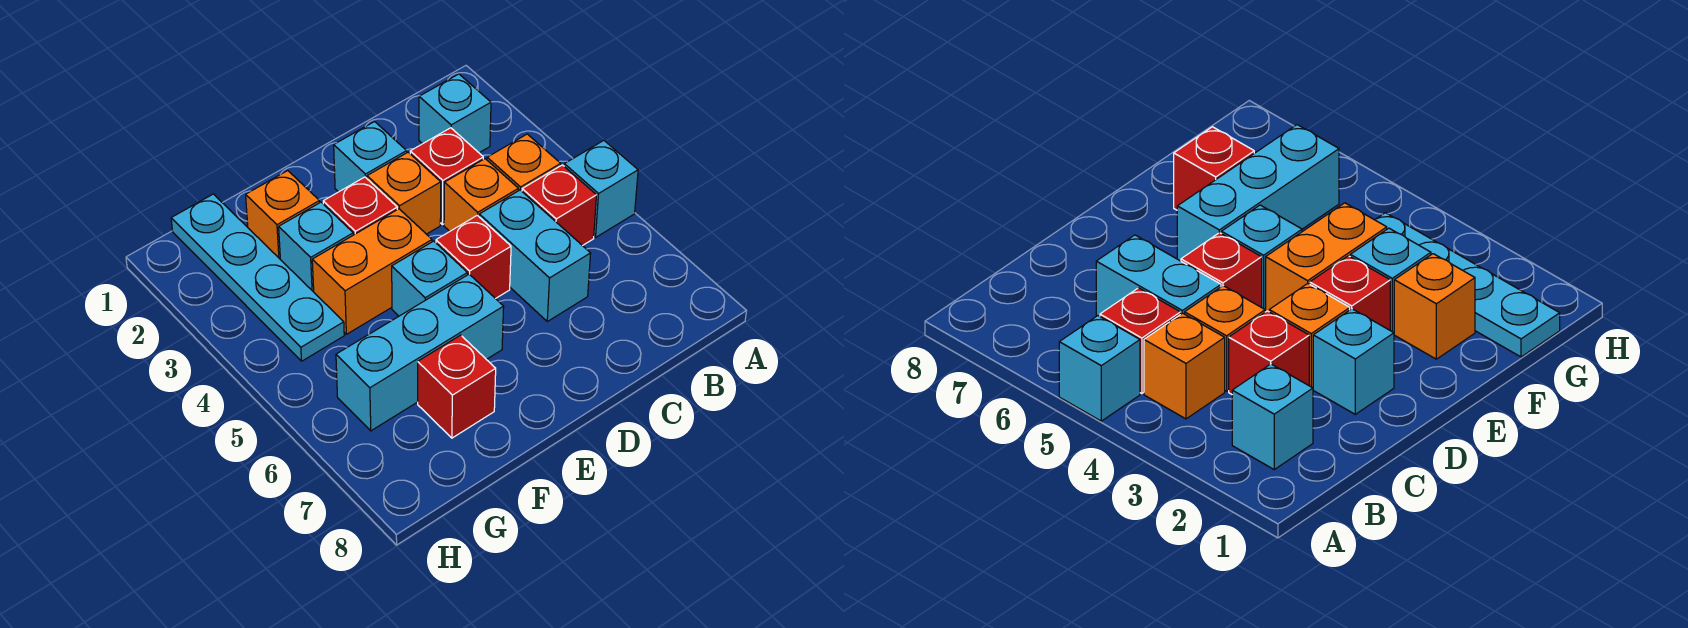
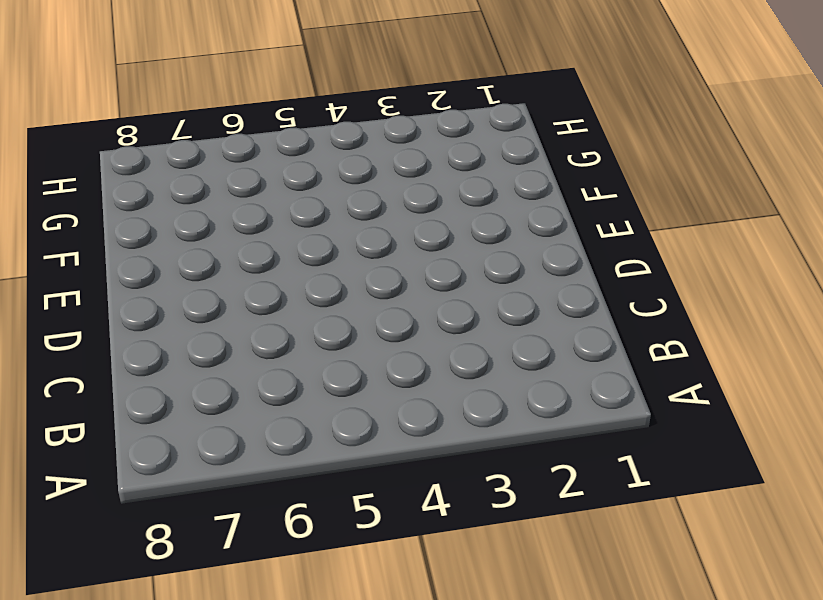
none -> cyan 1x1 brick [564,141,638,237]
none -> cyan 1x1 brick [419,74,491,153]
none -> orange 1x1 brick [487,134,561,191]

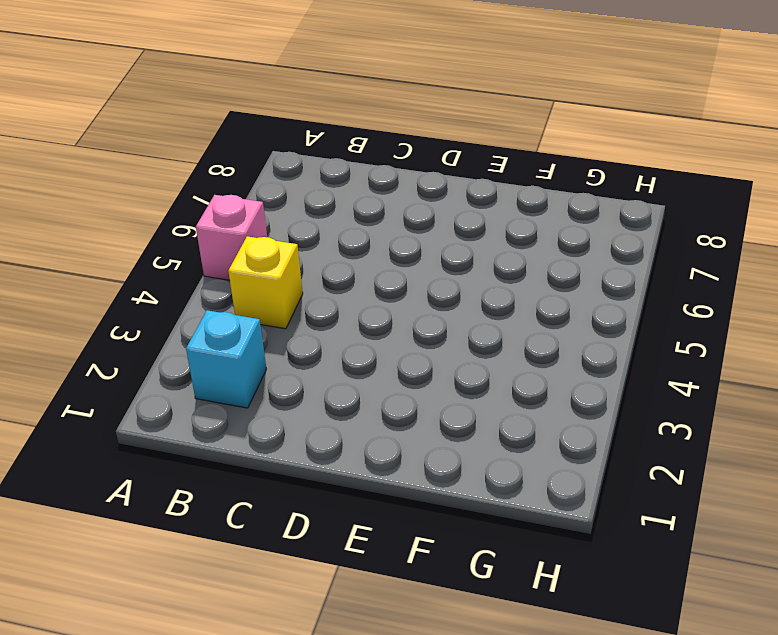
pink 1x1 brick [196,195,267,280] -> cyan 1x1 brick [564,141,638,237]
yellow 1x1 brick [228,236,303,329] -> orange 1x1 brick [487,134,561,191]
none -> red 1x1 brick [522,165,596,246]
none -> red 1x1 brick [410,128,483,225]
none -> orange 1x1 brick [444,159,518,231]

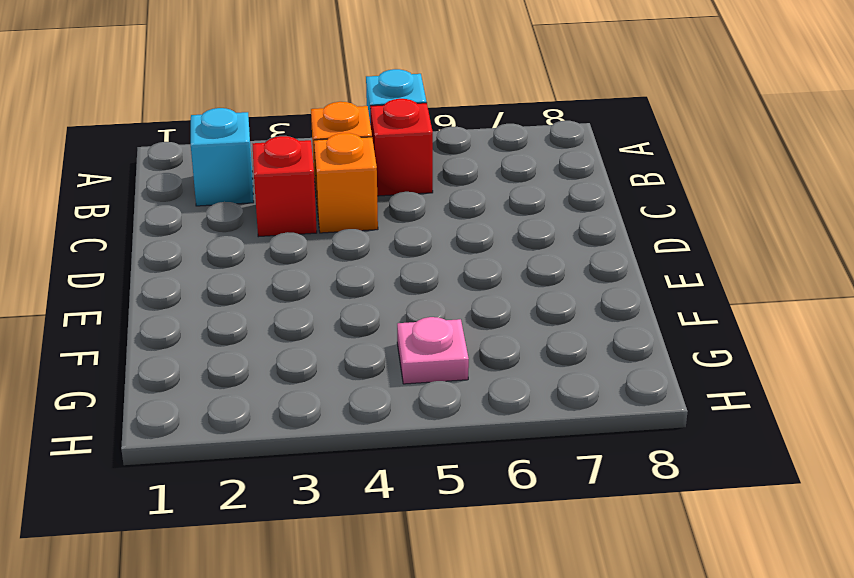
pink 1x1 plate [397,317,469,384] -> none
none -> cyan 1x2 brick [479,190,591,321]
none -> cyan 1x1 brick [334,122,407,192]
none -> orange 1x1 brick [367,152,441,234]

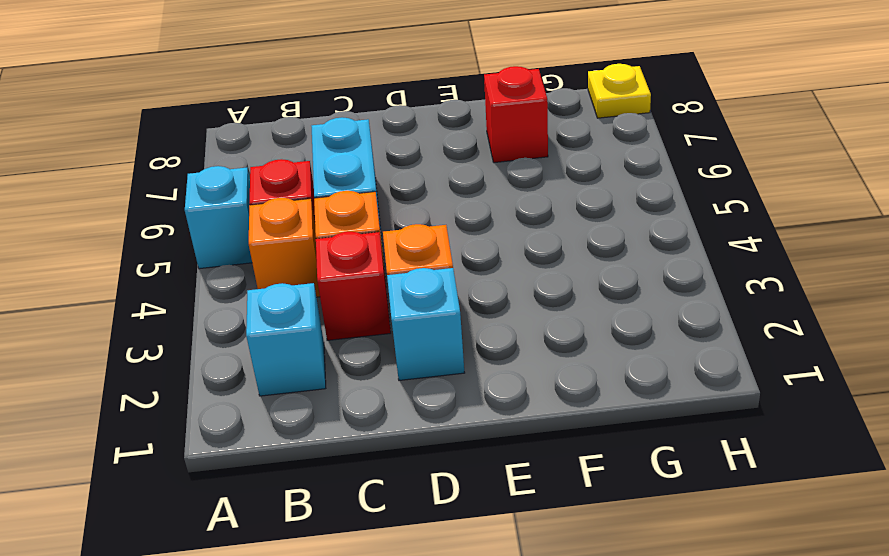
yellow 1x1 plate [588,64,651,118] -> none
none -> red 1x1 brick [436,215,511,299]
none -> red 1x1 brick [323,177,397,235]
none -> orange 1x2 brick [312,209,432,334]

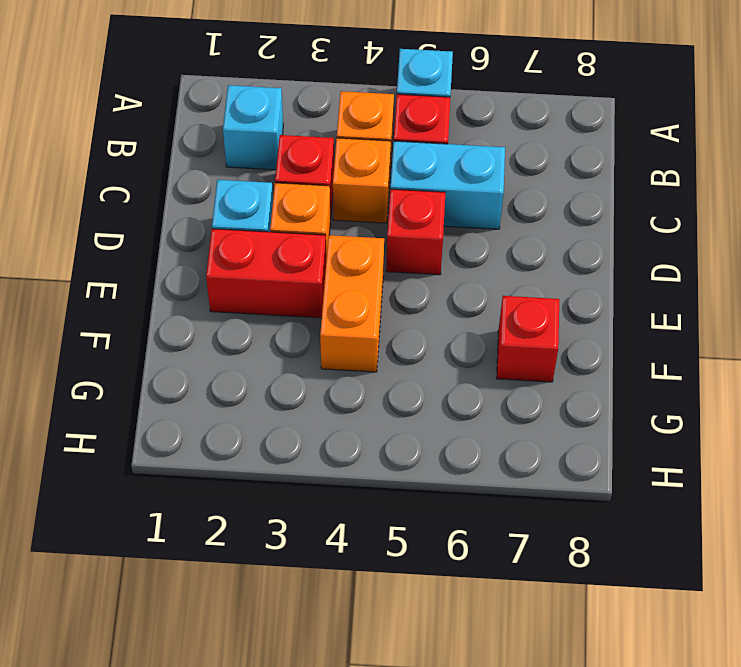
red 1x2 brick [206,229,326,318] -> red 1x1 brick [323,177,397,235]
none -> cyan 1x1 brick [392,241,467,316]
none -> cyan 1x3 brick [336,274,504,431]
none -> orange 1x1 brick [246,171,320,259]

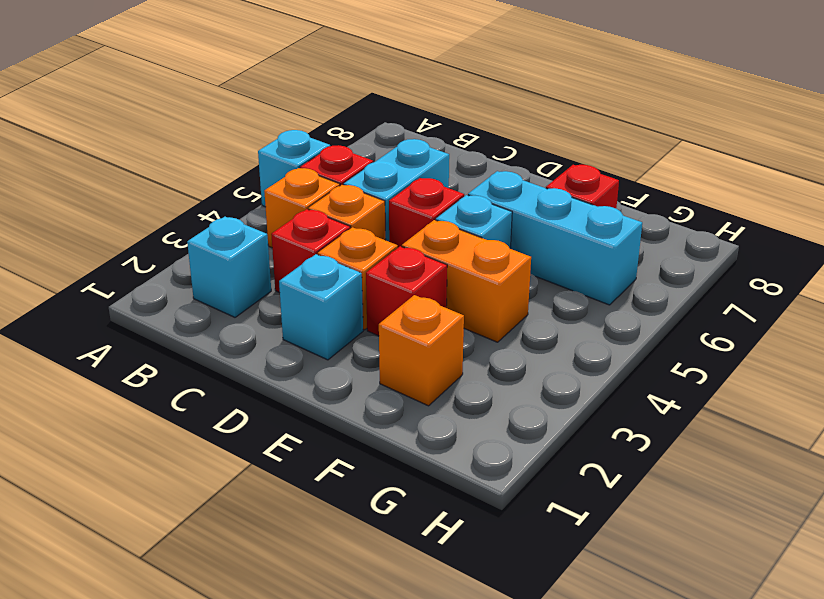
none -> cyan 1x1 brick [279,202,353,292]
none -> cyan 1x4 plate [171,194,344,361]

